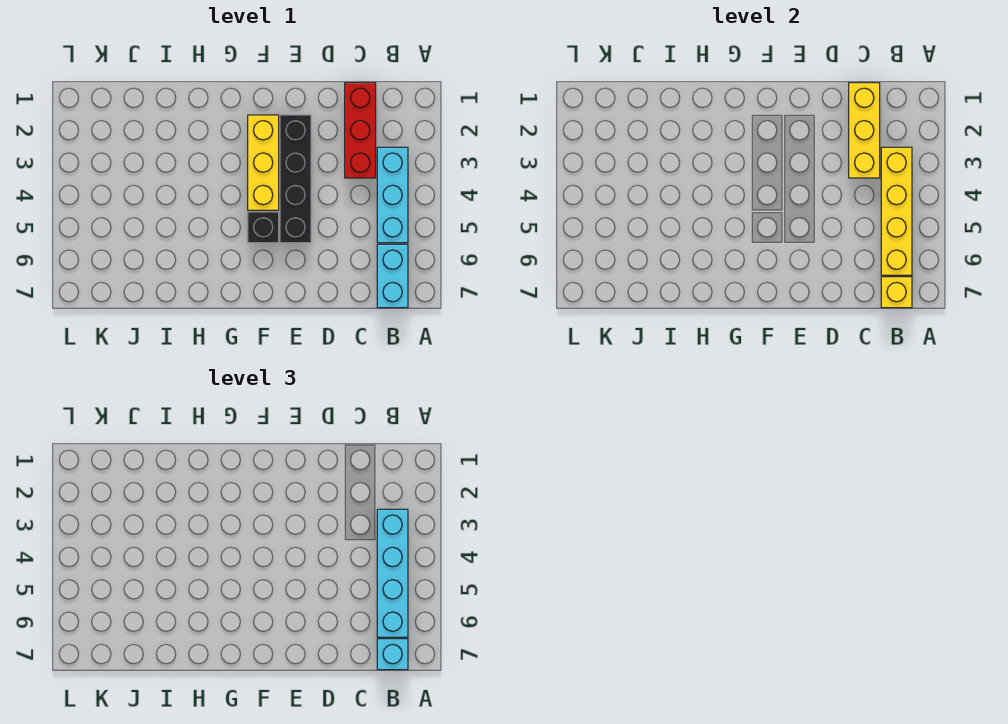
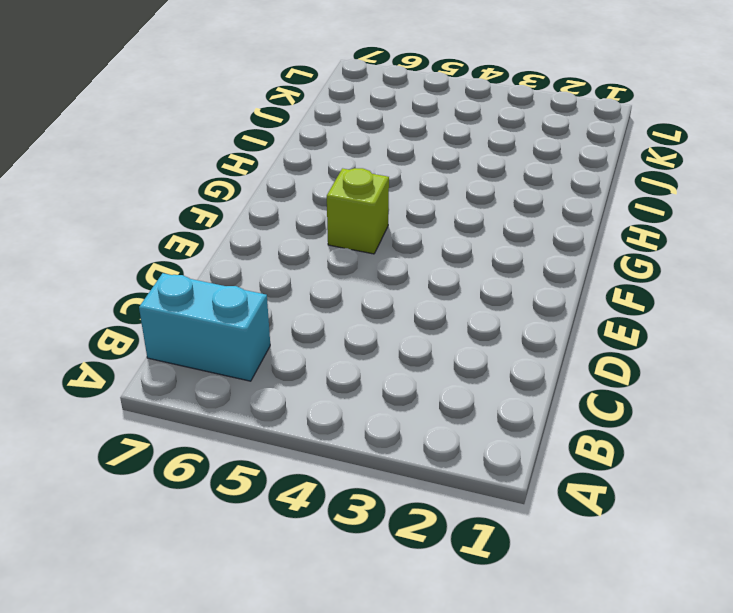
lime 1x1 brick [327,168,389,254] -> black 1x1 brick [248,212,279,243]
none -> cyan 1x3 brick [377,147,408,243]
none -> red 1x3 brick [345,83,376,178]

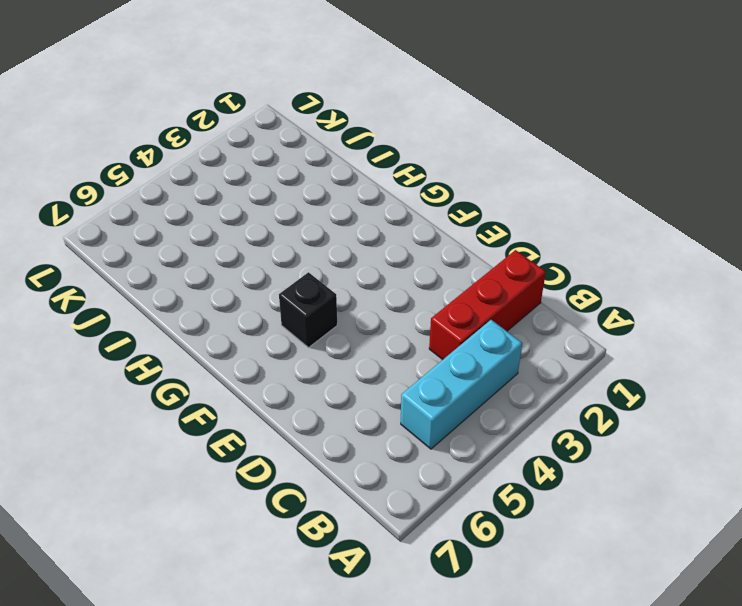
none -> cyan 1x2 brick [377,244,408,308]
none -> black 1x4 brick [280,115,311,243]

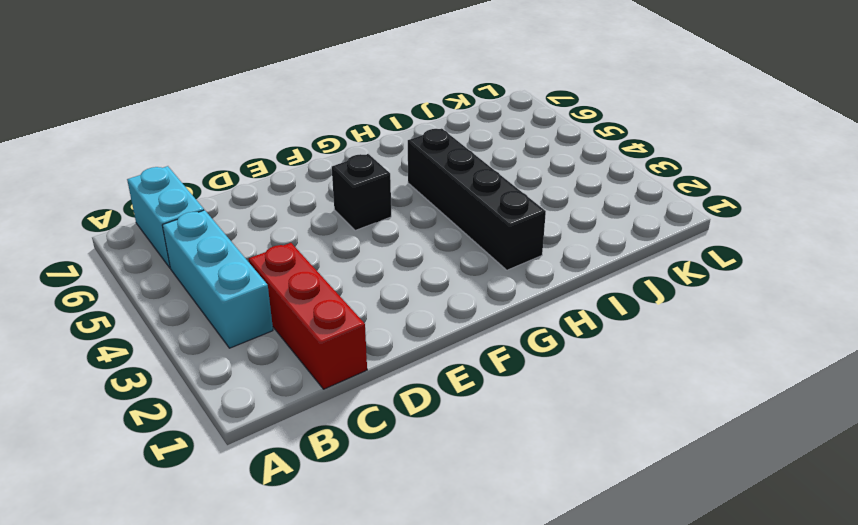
black 1x4 brick [408,129,546,270] -> black 1x4 brick moved to [280,115,311,243]
none -> yellow 1x3 brick [248,115,279,210]
none -> yellow 1x4 brick [881,147,912,275]

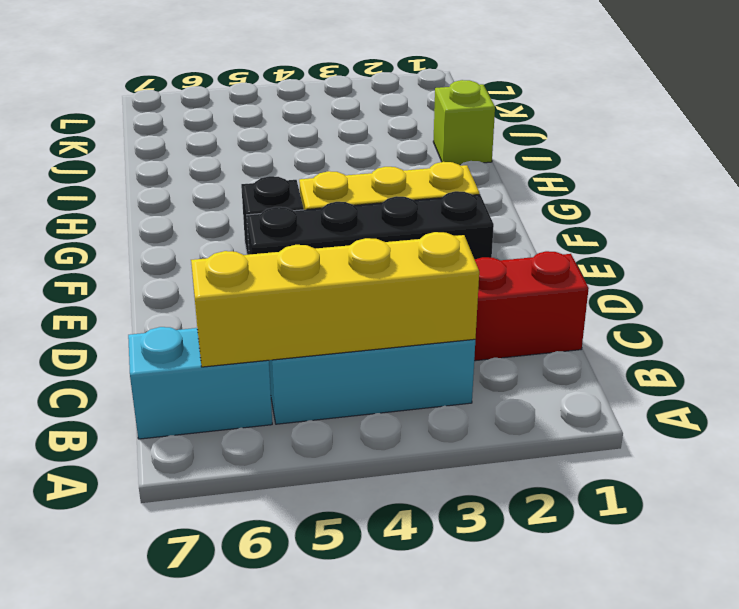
lime 1x1 brick [433,80,495,165] -> none
none -> yellow 1x1 brick [881,277,912,308]
none -> yellow 1x3 brick [849,83,880,178]

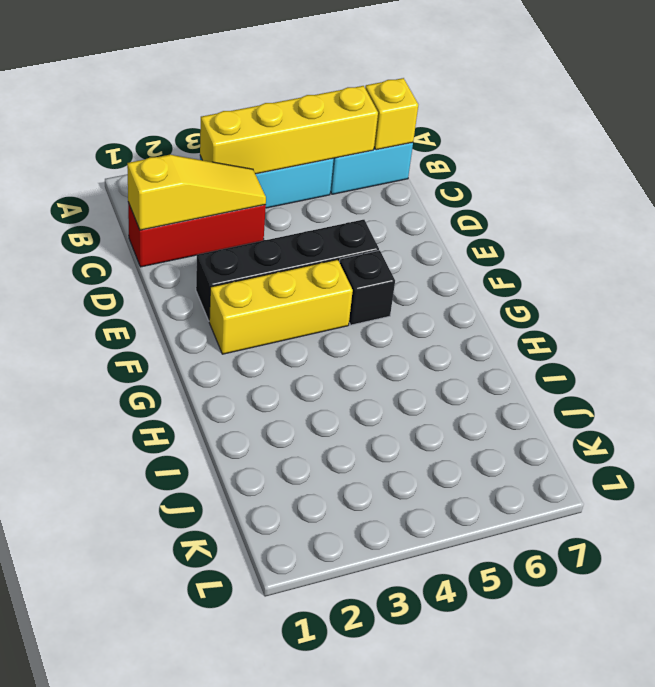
yellow 1x3 slope [127,155,266,230] -> yellow 1x3 brick [849,83,880,178]
none -> cyan 1x4 brick [377,509,408,637]
none -> cyan 1x1 brick [377,639,408,670]

